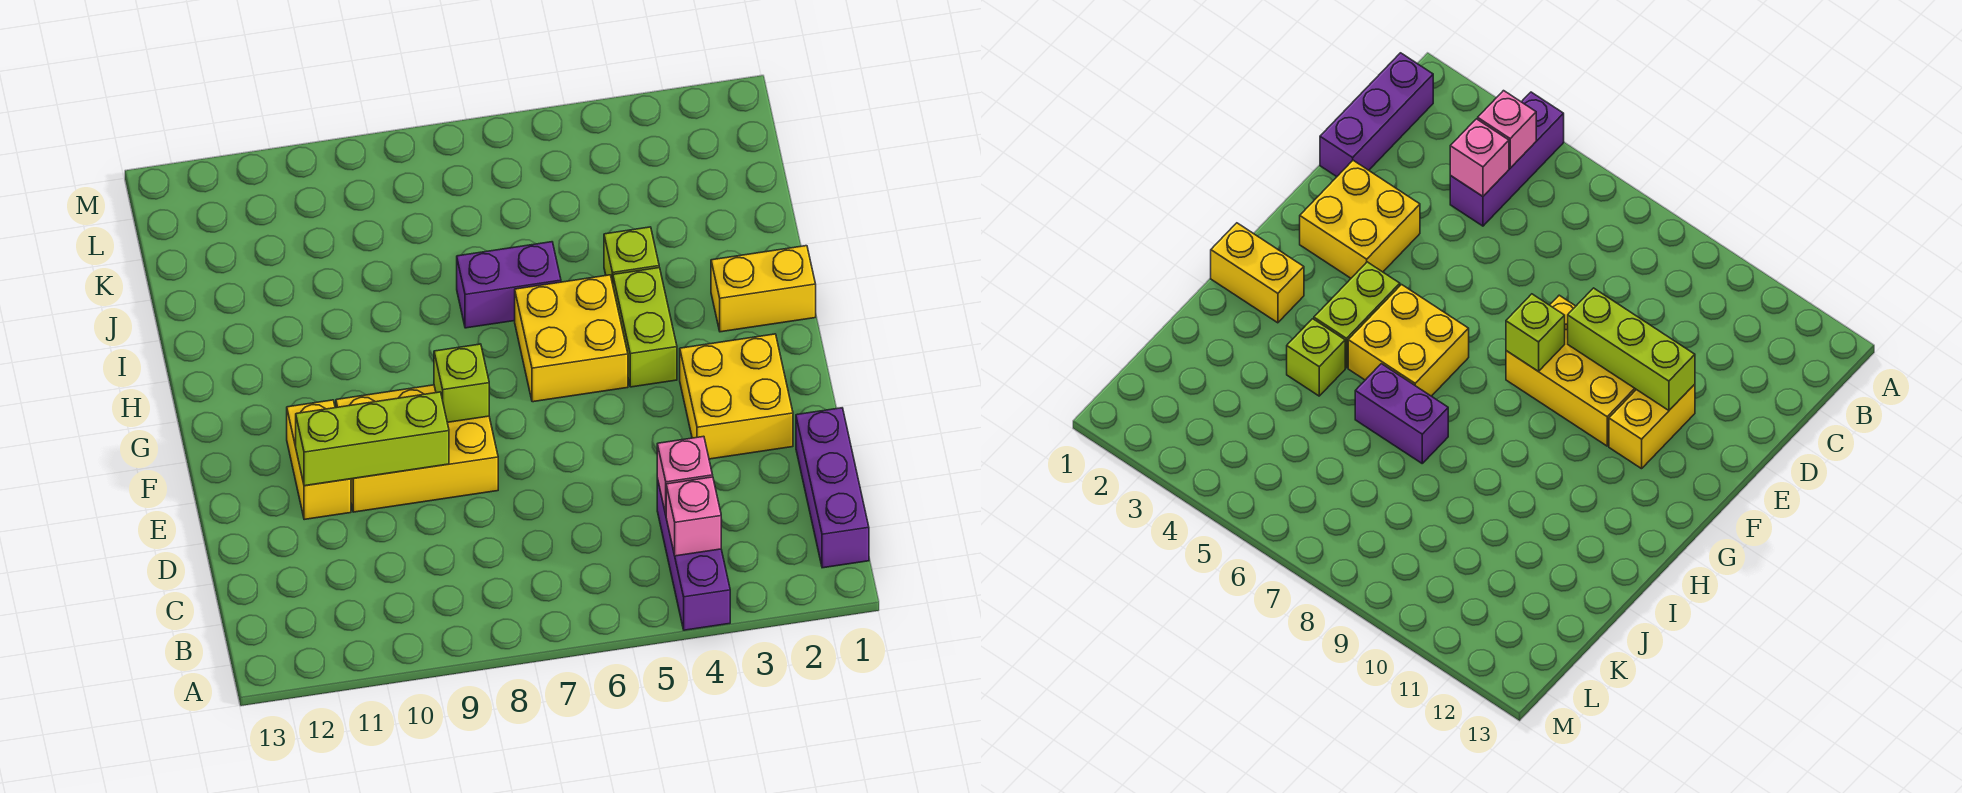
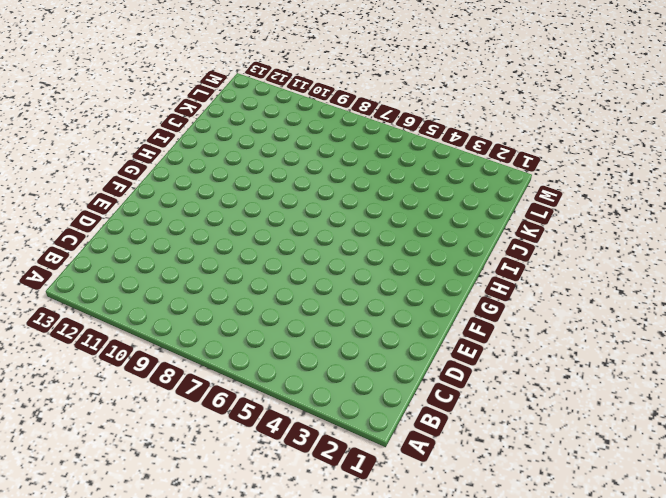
none -> purple 1x3 brick [657,478,730,630]
none -> purple 1x3 brick [796,408,869,568]
none -> yellow 2x2 brick [680,334,793,459]

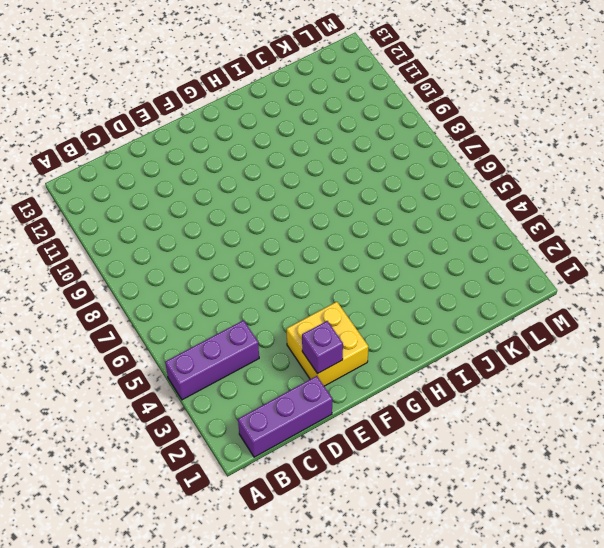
purple 1x1 brick [302,321,343,374] -> none
none -> yellow 2x3 brick [336,385,498,512]
none -> yellow 1x2 brick [287,400,351,520]
none -> lime 1x2 brick [613,268,677,387]

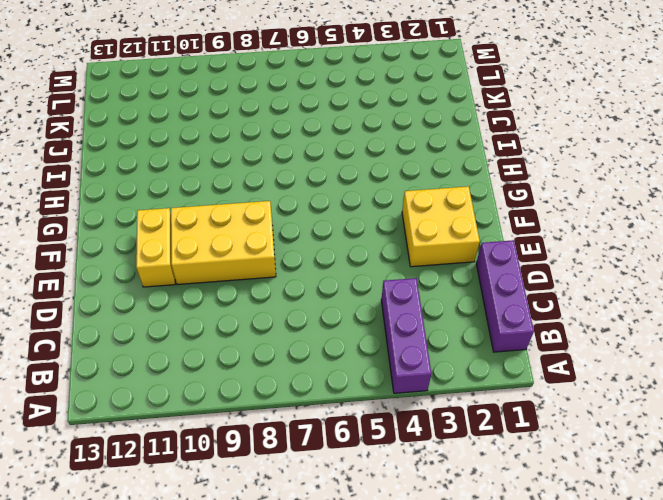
none -> lime 1x2 brick [613,268,677,387]
none -> yellow 2x2 brick [515,275,628,402]
none -> yellow 1x2 brick [711,246,816,332]

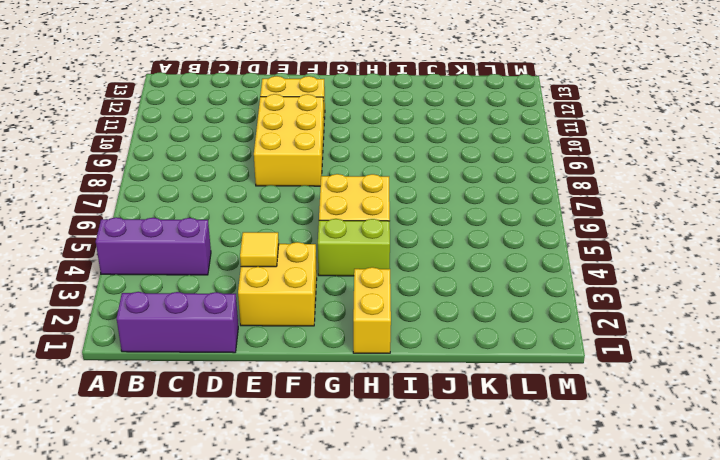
yellow 1x1 tile [240,232,279,267] -> none
none -> lime 1x1 brick [604,227,659,284]
none -> purple 1x2 brick [457,242,561,328]
none -> pink 1x1 brick [666,477,721,556]

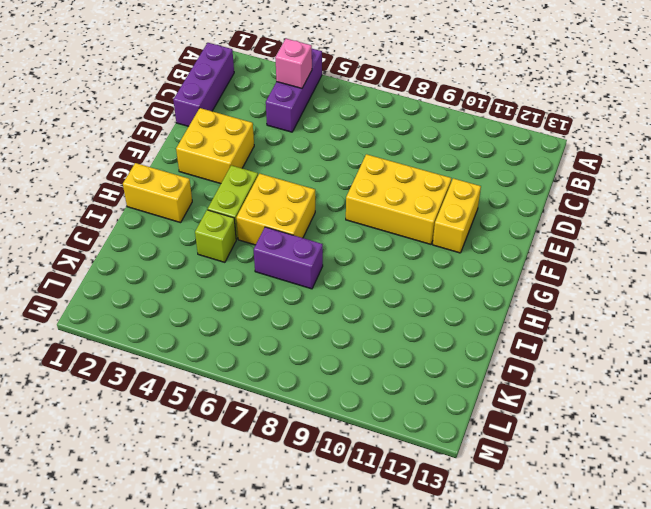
none -> pink 1x1 brick [657,436,713,514]
none -> lime 1x3 brick [296,392,449,486]
none -> lime 1x1 brick [434,344,489,422]

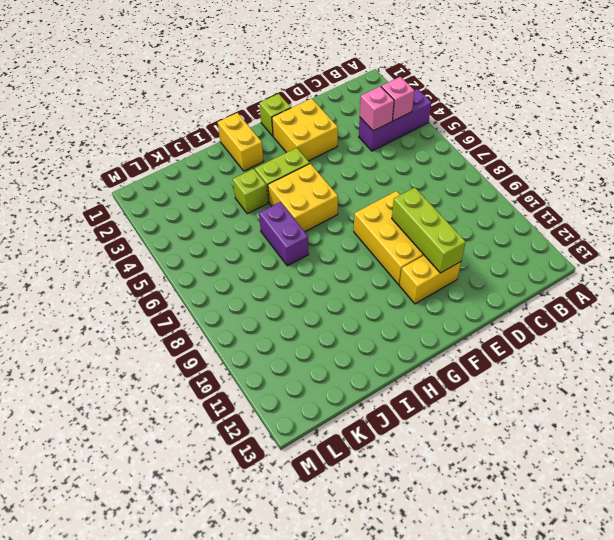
lime 1x1 brick [259,94,291,136] -> lime 1x1 brick moved to [434,344,489,422]
none -> purple 1x3 brick [796,408,869,568]

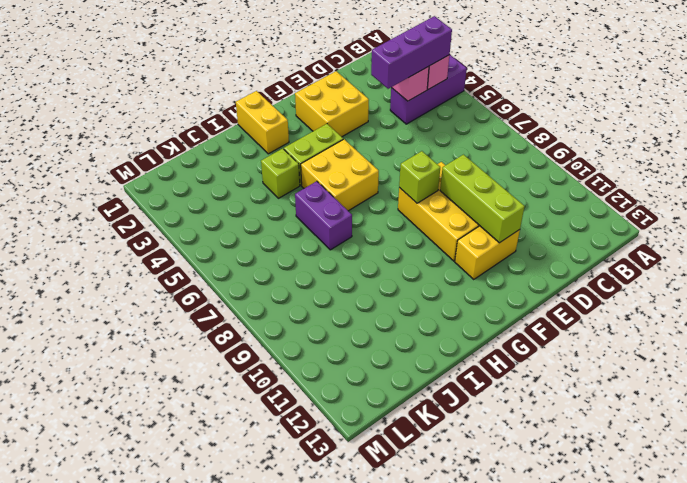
purple 1x3 brick [371,16,452,89] -> purple 1x3 brick moved to [796,408,869,568]

